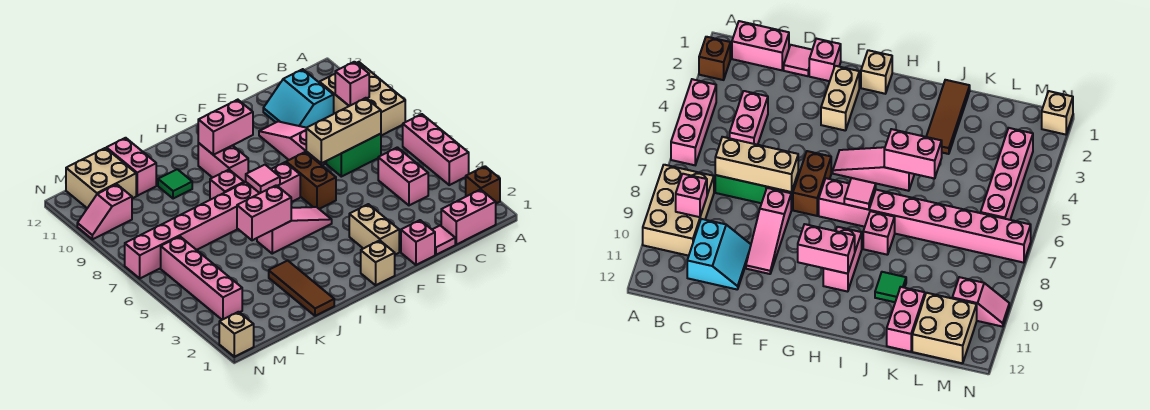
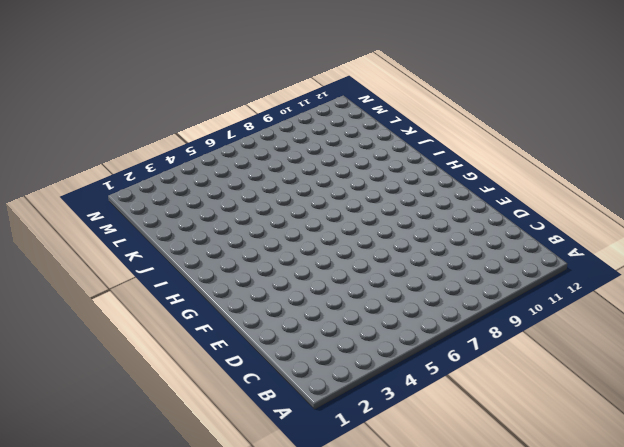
none -> brown 1x1 brick [466,166,500,203]
none -> pink 1x3 brick [403,114,469,185]
none -> tan 2x3 brick [320,62,405,136]

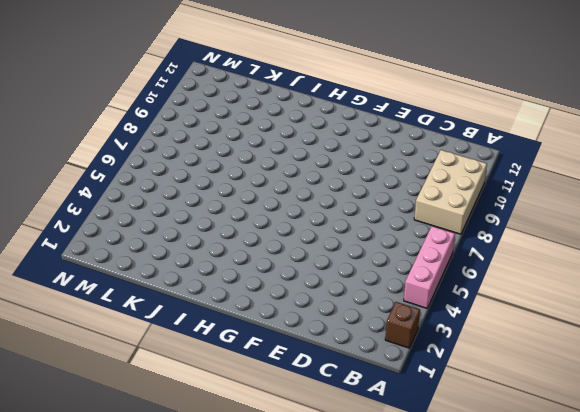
none -> pink 1x2 brick [441,189,496,245]
none -> pink 1x2 brick [378,147,428,205]
none -> green 1x2 brick [326,134,381,177]

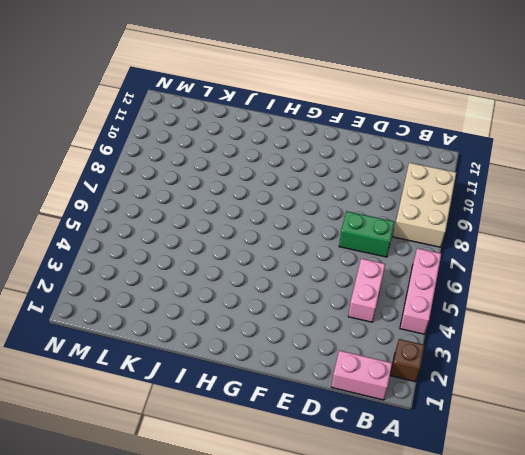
none -> cyan 2x2 slope [263,69,334,128]
none -> pink 1x1 tile [432,225,455,255]
none -> pink 1x1 brick [401,220,435,265]

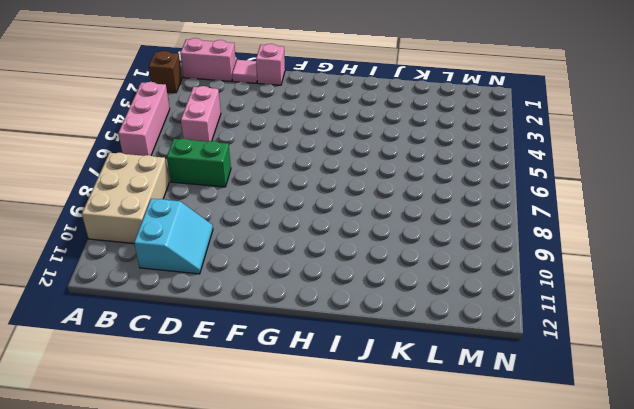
none -> pink 1x3 slope [259,121,325,165]
none -> tan 1x2 brick [349,204,399,255]
none -> brown 1x2 brick [286,152,336,209]

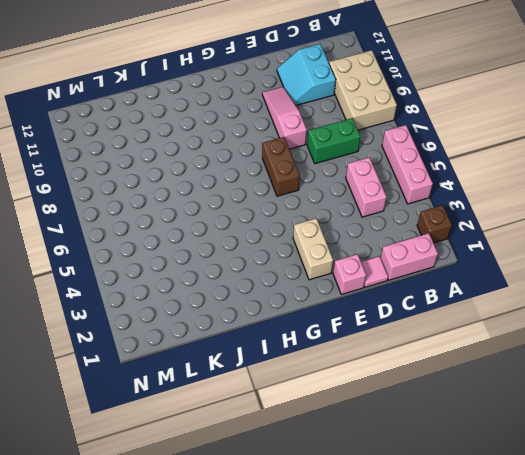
none -> tan 1x1 brick [361,240,395,285]
none -> pink 1x3 slope [257,207,332,254]
none -> pink 1x8 brick [125,162,300,278]

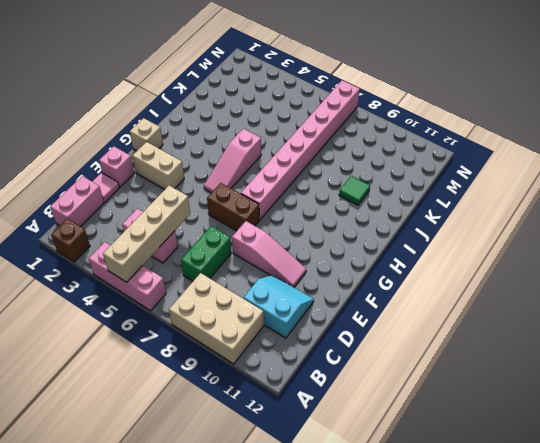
tan 1x4 brick [103,185,190,282] -> none
none -> pink 1x2 brick [198,143,248,183]
none -> pink 1x1 brick [210,170,244,200]
none -> brown 1x3 tile [269,260,334,316]

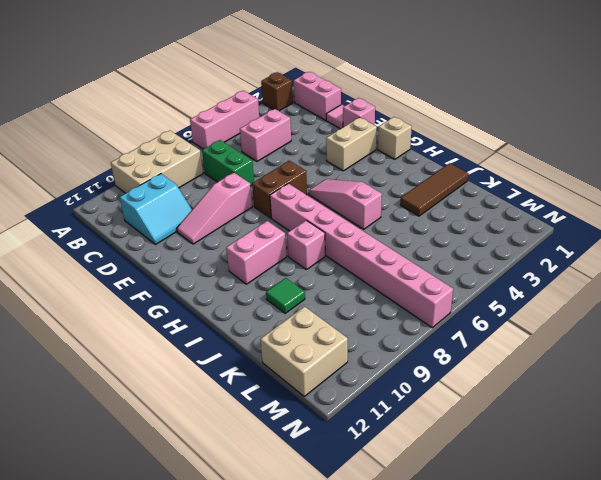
none -> pink 1x2 brick [106,138,156,196]
none -> pink 1x4 brick [161,236,242,320]
none -> pink 1x2 slope [77,184,132,239]

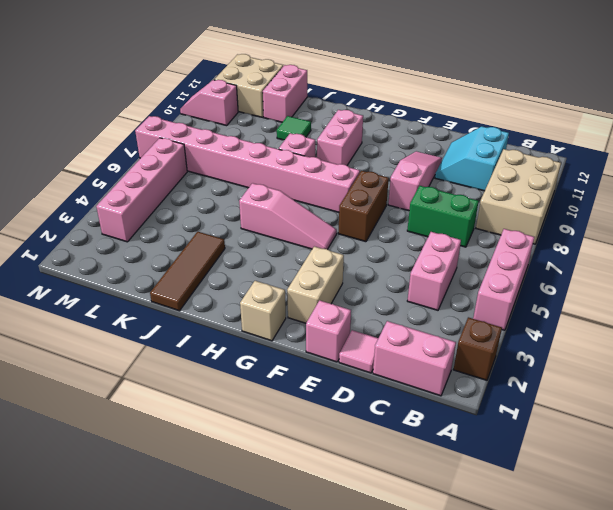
none -> tan 1x1 brick [219,312,254,357]
none -> pink 1x1 brick [335,62,369,106]
none -> tan 1x3 brick [306,98,381,163]

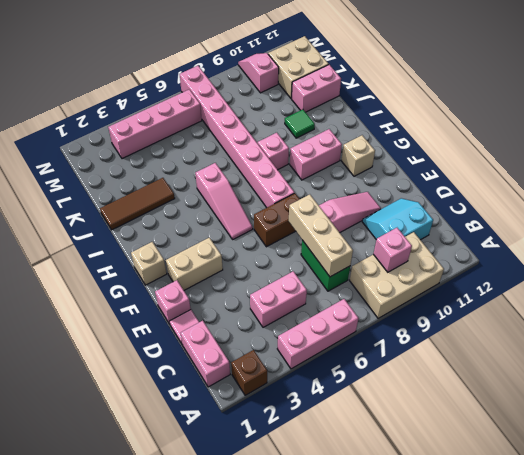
tan 1x1 brick [341,135,375,176] -> tan 1x1 brick moved to [219,312,254,357]
none -> pink 1x2 brick [198,100,253,155]
none -> pink 1x1 tile [246,165,280,193]
none -> pink 1x2 brick [237,185,291,240]

